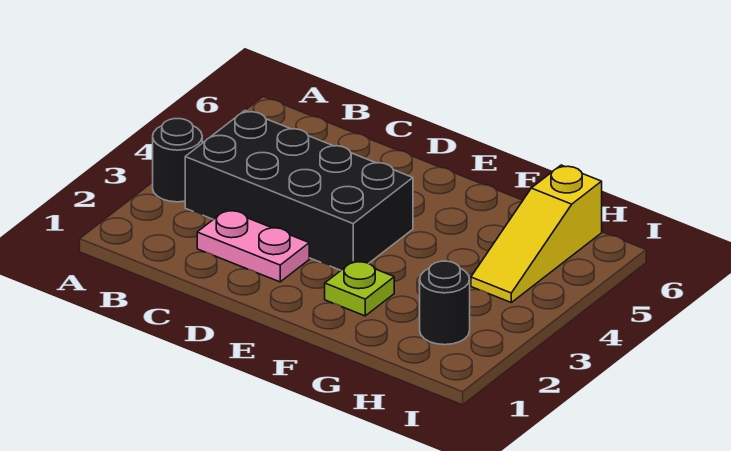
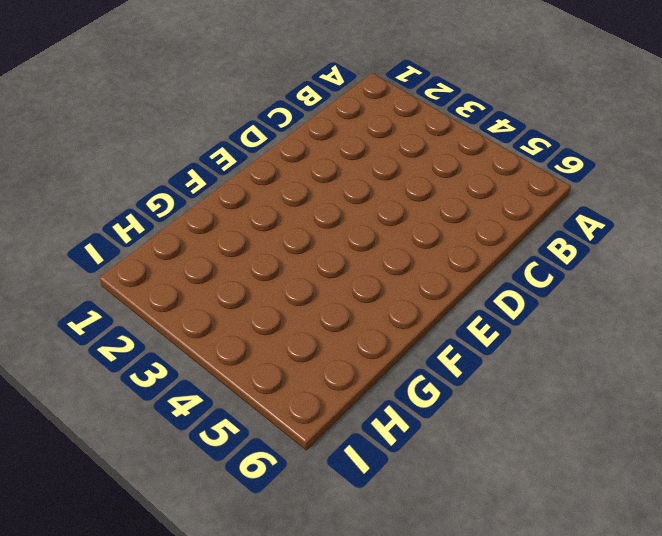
none -> black 1x1 round brick [153,119,202,202]
none -> black 2x4 brick [185,111,413,270]

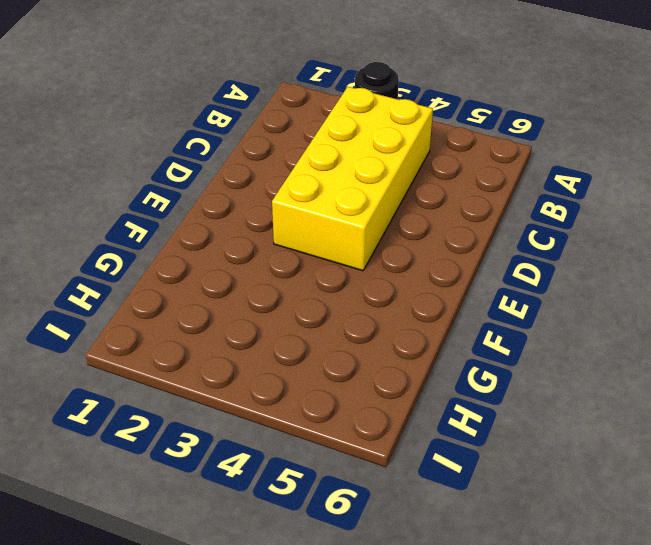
yellow 2x4 brick [272,87,433,271] -> black 2x4 brick [185,111,413,270]
none -> pink 1x2 plate [197,210,309,282]
none -> lime 1x1 plate [325,261,394,316]

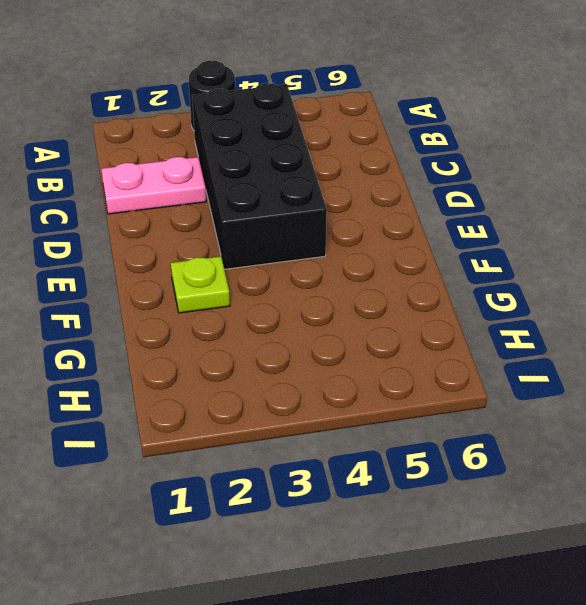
pink 1x2 plate [101,157,206,214] -> pink 1x2 plate turned to [197,210,309,282]
none -> black 1x1 round brick [420,261,470,345]
none -> yellow 1x3 slope [471,165,602,302]

